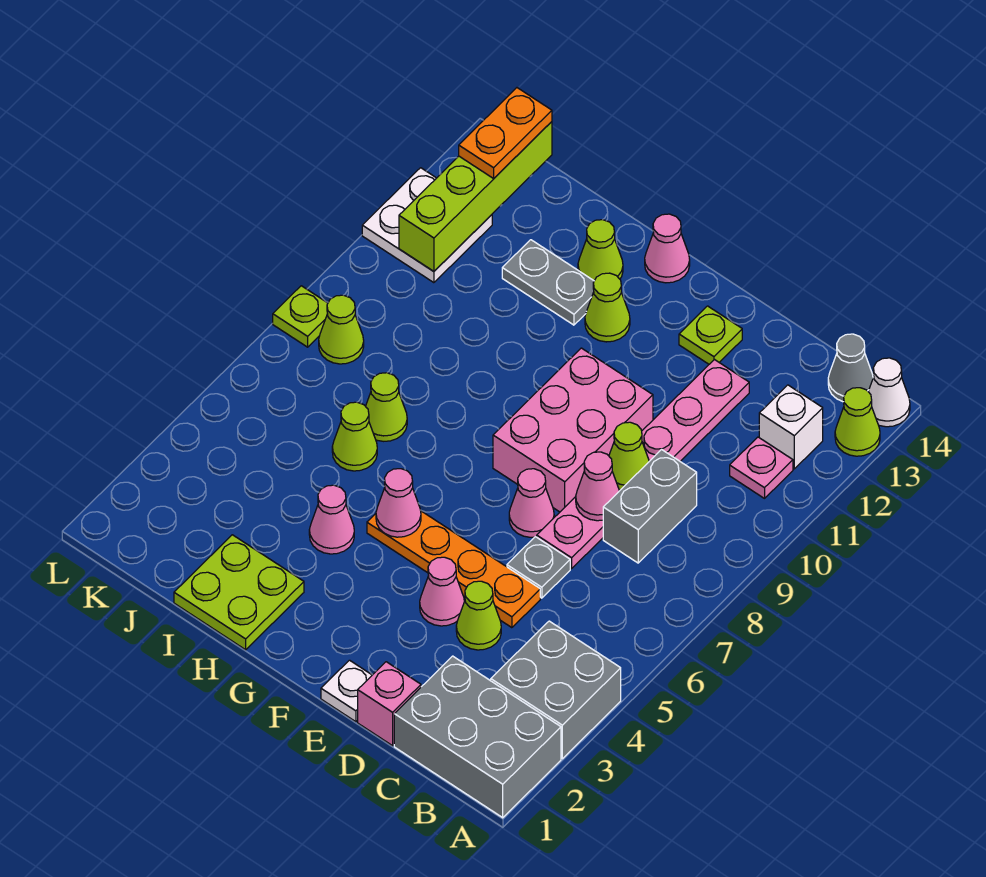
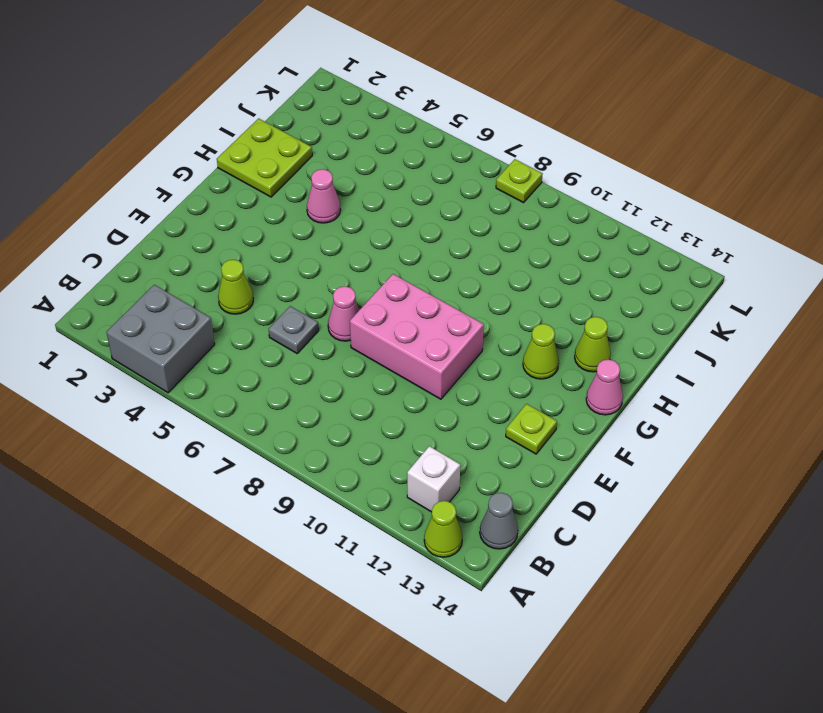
none -> grey 2x3 brick [394,656,561,818]
none -> white 1x1 cone [868,358,910,427]
none -> pink 1x1 plate [730,437,793,498]
none -> grey 1x2 brick [603,450,697,563]

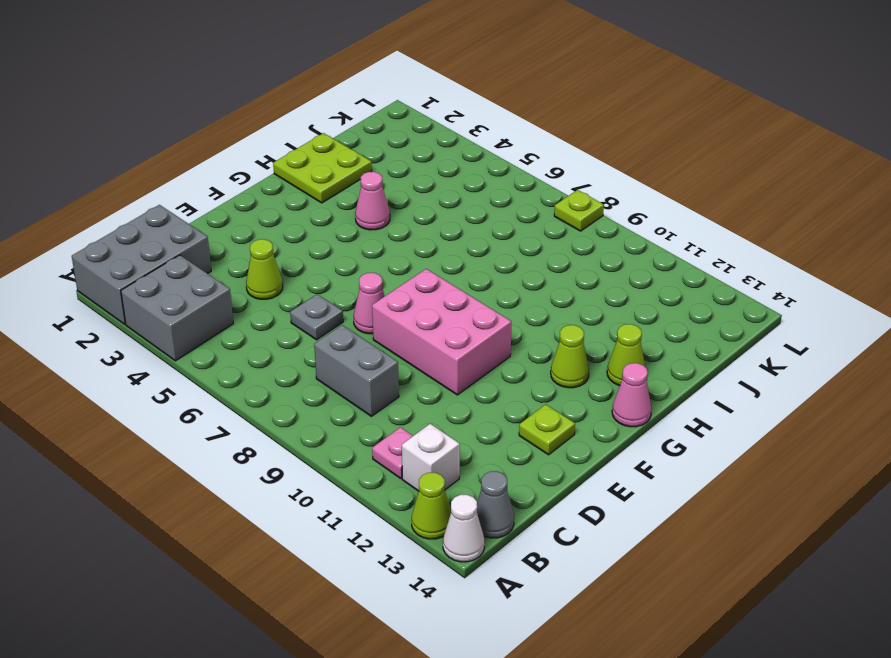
none -> pink 1x1 brick [358,662,421,746]
none -> orange 1x4 plate [367,511,540,628]
none -> pink 1x6 plate [537,360,749,568]
none -> white 1x1 plate [321,660,372,722]

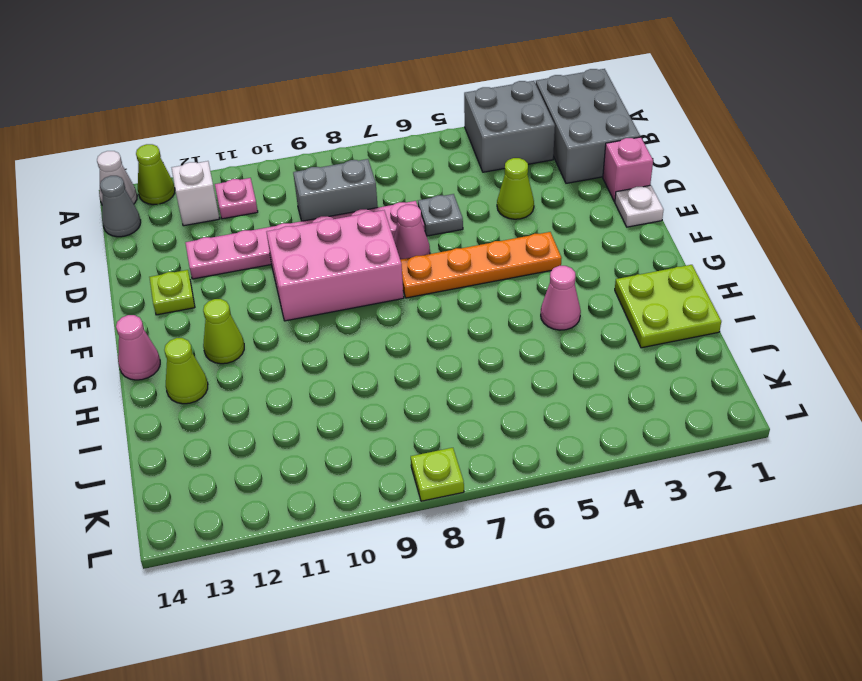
orange 1x4 plate [400,232,561,298] -> orange 1x4 plate turned to [367,511,540,628]
none -> pink 1x1 cone [420,557,464,626]
none -> grey 1x2 plate [502,240,594,325]
none -> lime 1x1 cone [332,402,377,471]
none -> lime 1x1 cone [366,373,407,441]

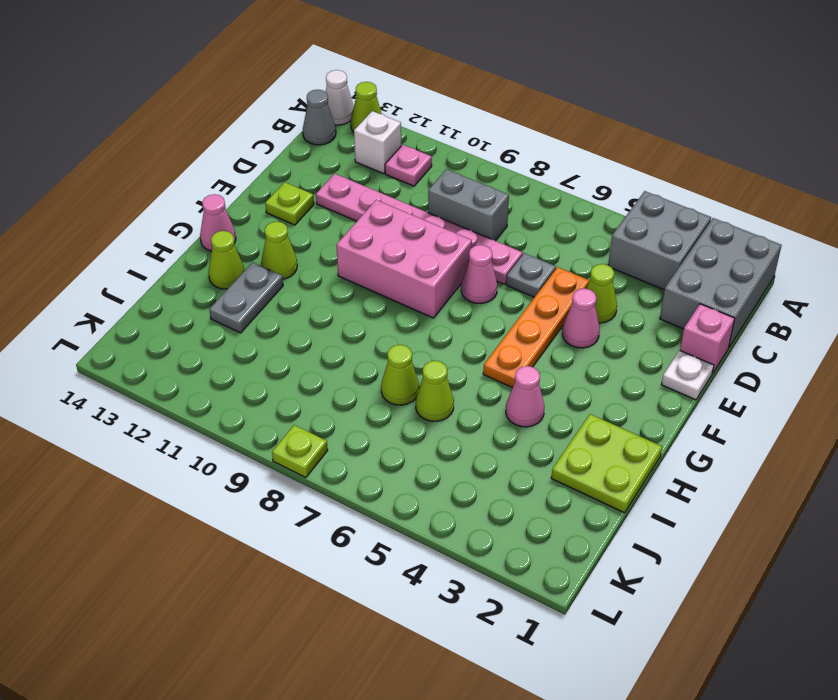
none -> lime 1x1 cone [319,295,364,364]
none -> white 2x2 plate [362,168,492,283]
none -> pink 1x1 cone [576,452,619,521]
none -> lime 1x1 cone [609,422,649,490]

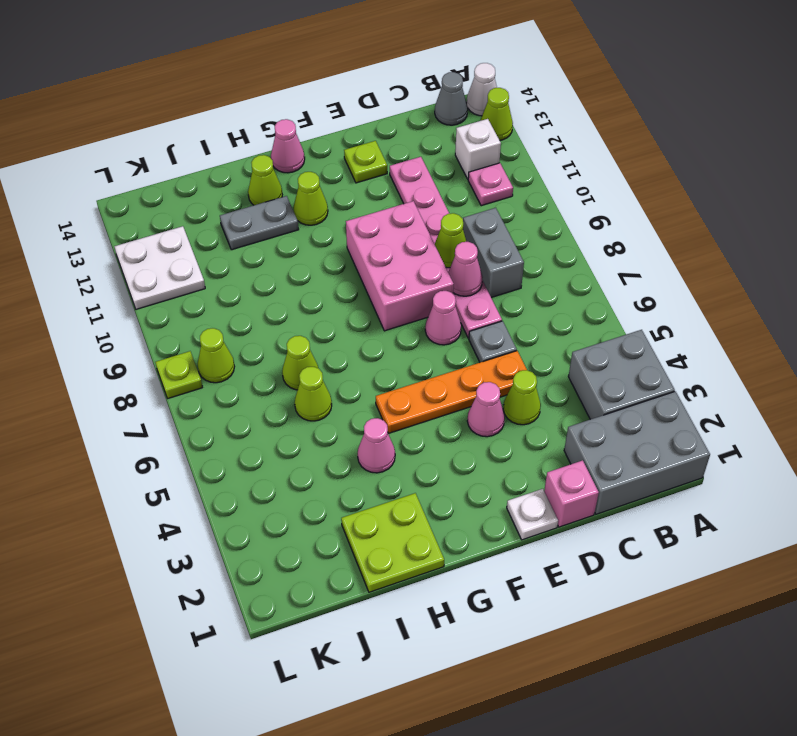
none -> pink 1x1 cone [376,469,421,537]
none -> lime 1x4 brick [399,122,552,271]
none -> orange 1x2 plate [459,88,552,178]

